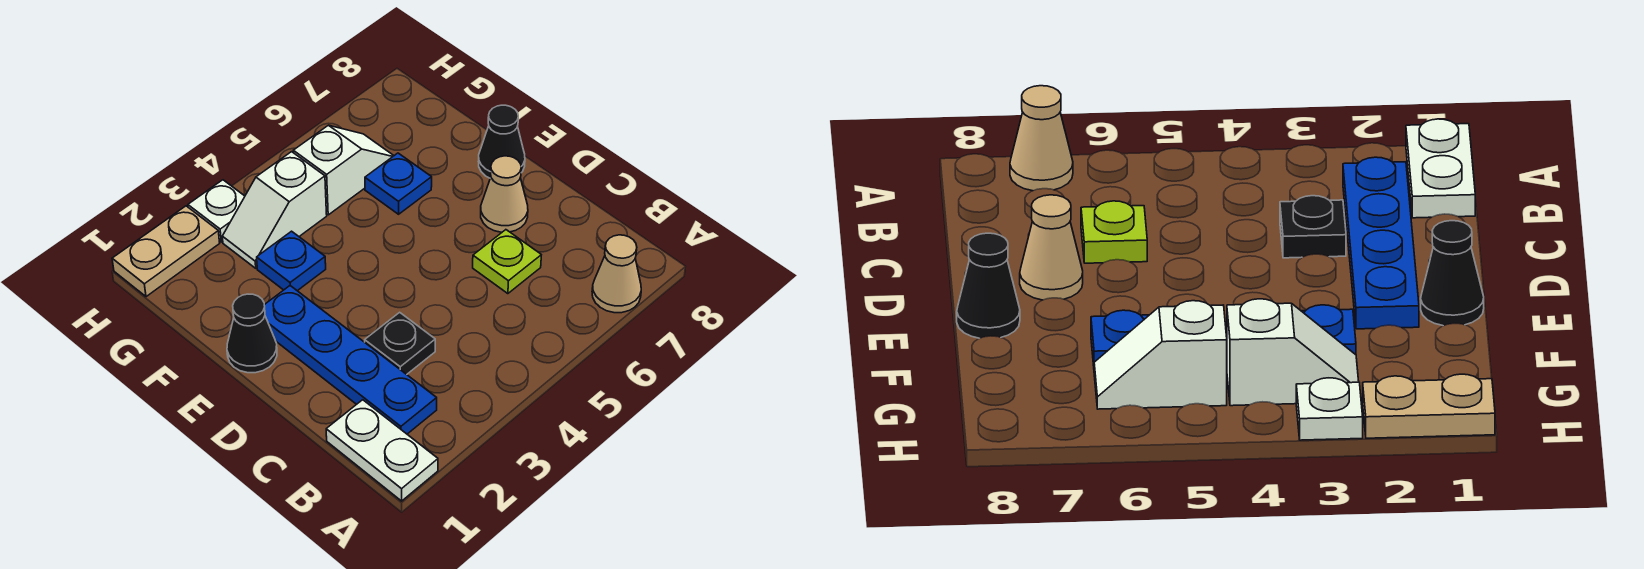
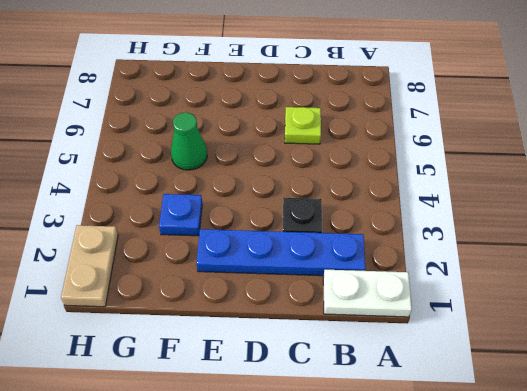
green 1x1 cone [171,112,207,170] -> none
none -> tan 1x1 cone [592,235,641,313]
none -> tan 1x1 cone [481,156,528,232]
none -> black 1x1 cone [227,294,277,373]

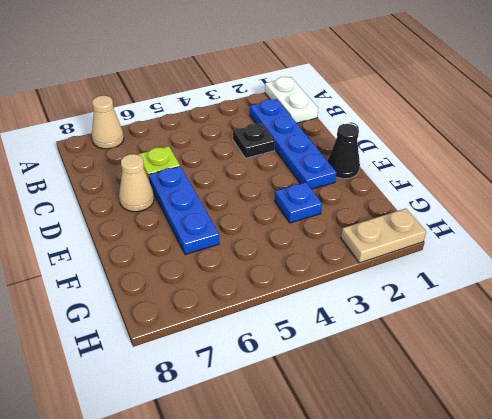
blue 1x3 plate [149,166,219,255] -> blue 1x1 plate [365,153,432,214]
none -> black 1x1 cone [479,105,525,178]
none -> white 1x2 slope [222,152,327,268]
none -> white 1x2 slope [293,125,394,215]

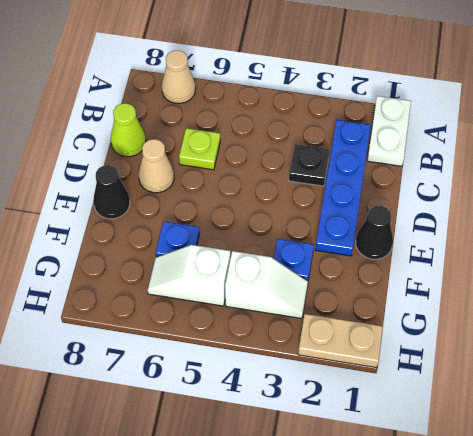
lime 1x1 cone [111,103,146,157] -> none
none -> white 1x1 plate [188,180,245,242]

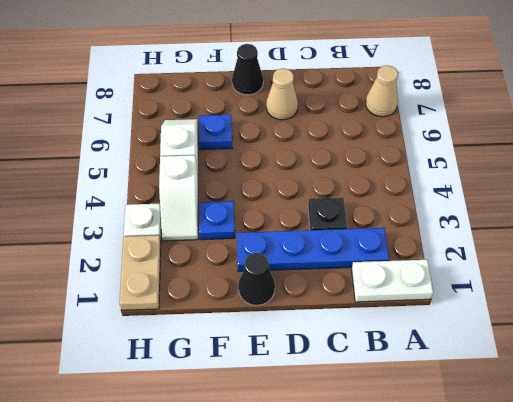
none -> lime 1x1 plate [473,230,541,294]

